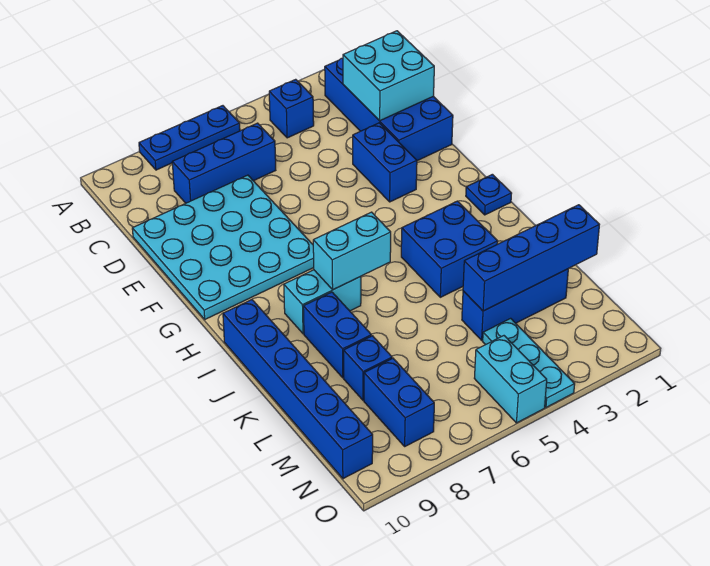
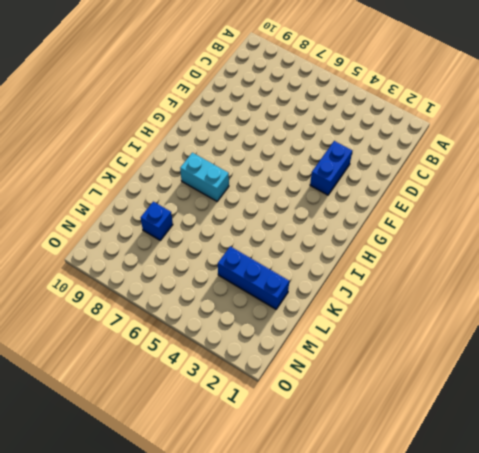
none -> blue 1x3 plate [139,106,240,170]
none -> blue 2x4 brick [325,58,453,161]
none -> blue 1x1 brick [269,79,314,138]

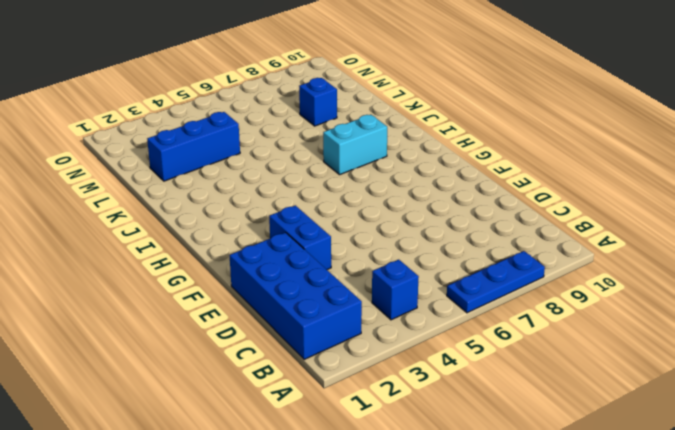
none -> blue 1x3 brick [172,123,276,203]
none -> cyan 4x4 plate [132,175,314,319]
none -> blue 1x1 plate [466,174,512,215]

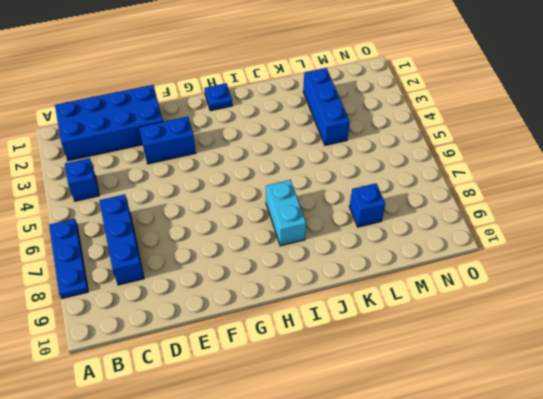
none -> cyan 4x4 plate [132,175,314,319]
none -> blue 2x2 brick [401,201,498,297]
none -> blue 1x6 brick [223,300,373,479]

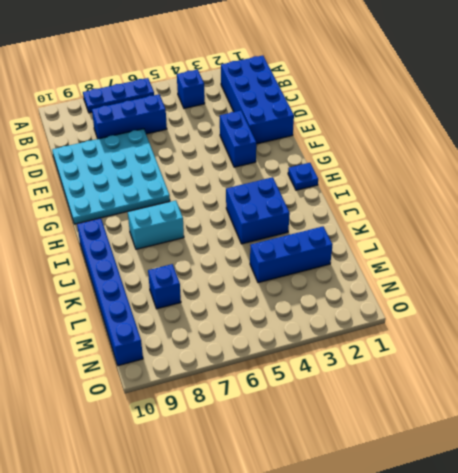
none -> blue 1x2 brick [303,292,371,378]
none -> cyan 1x3 plate [483,318,575,407]
none -> blue 1x2 brick [364,358,434,446]

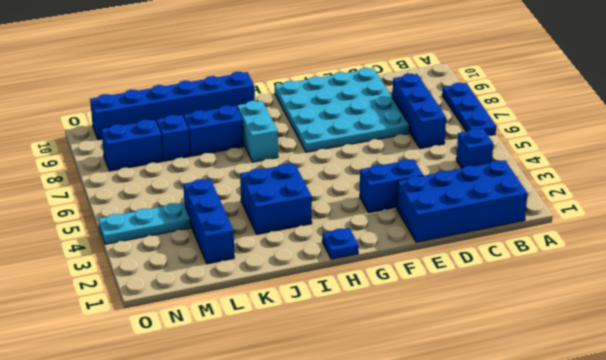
none -> cyan 1x2 brick [474,336,547,423]
none -> cyan 2x2 brick [343,31,434,121]
none -> cyan 1x2 brick [313,212,391,290]

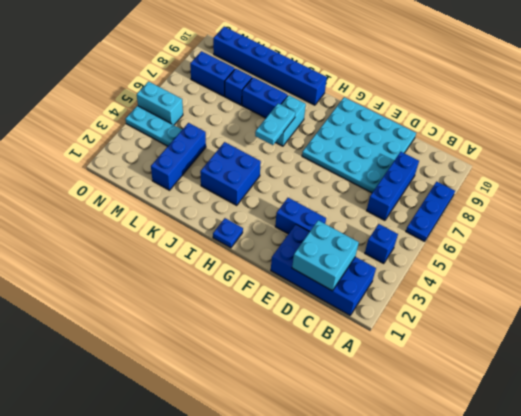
cyan 1x2 plate [255,104,295,145] -> cyan 1x2 brick [313,212,391,290]
none -> blue 1x4 brick [463,205,599,311]

